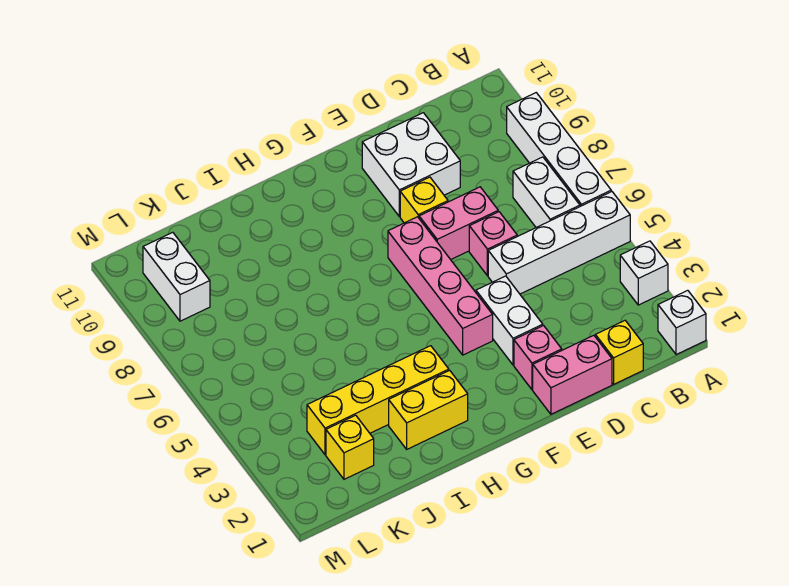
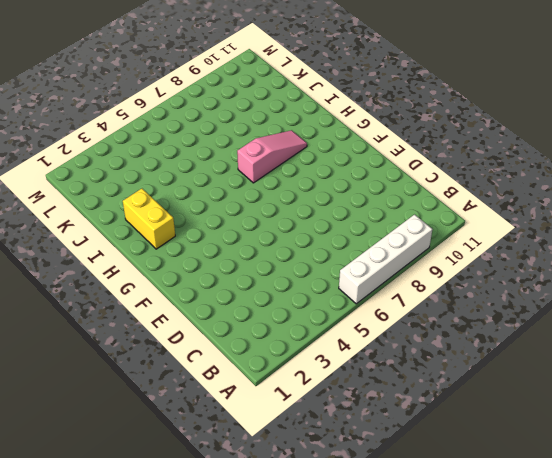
pink 1x3 slope [237,130,307,183] -> none
none -> white 1x1 brick [658,290,706,355]
none -> white 1x1 brick [620,241,668,305]
none -> white 1x4 brick [488,191,630,294]

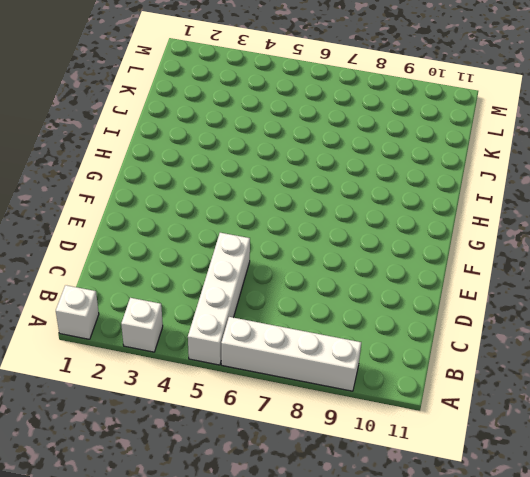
none -> white 1x2 brick [513,157,580,227]
none -> yellow 1x1 brick [595,321,643,384]
none -> pink 1x2 brick [533,335,612,414]

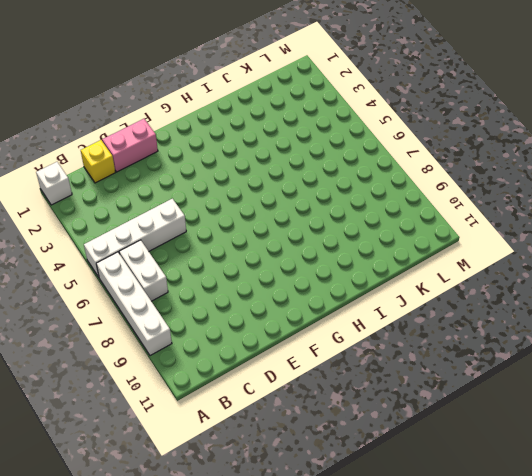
none -> white 1x1 brick [620,241,668,305]
none -> pink 1x1 brick [469,212,517,276]
none -> pink 1x2 brick [419,187,498,260]

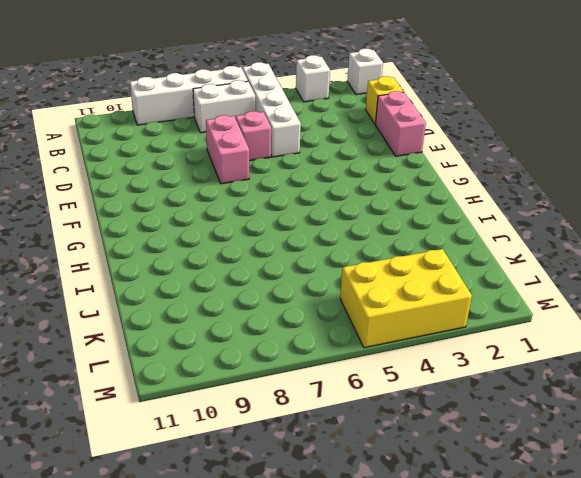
yellow 2x3 brick [340,249,472,348] -> none
none -> white 2x2 brick [362,113,460,216]
none -> pink 1x1 brick [514,326,562,390]
none -> white 1x2 brick [476,276,543,365]

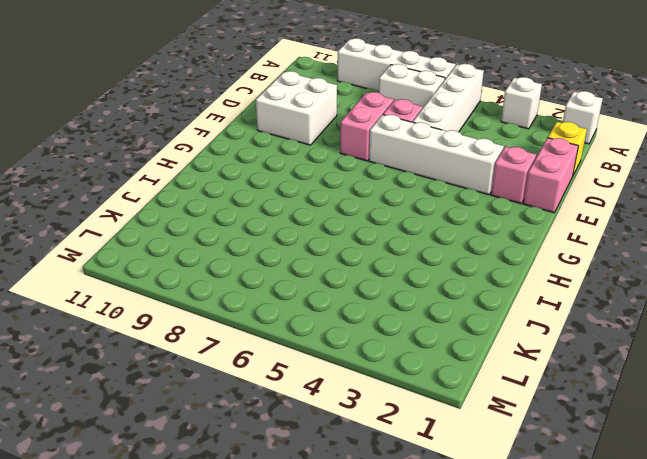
white 1x4 brick [369,115,504,195] -> white 1x2 brick [476,276,543,365]
none -> yellow 1x1 brick [400,177,448,223]
none -> pink 1x4 brick [388,217,493,355]
none -> yellow 1x2 brick [389,370,468,449]

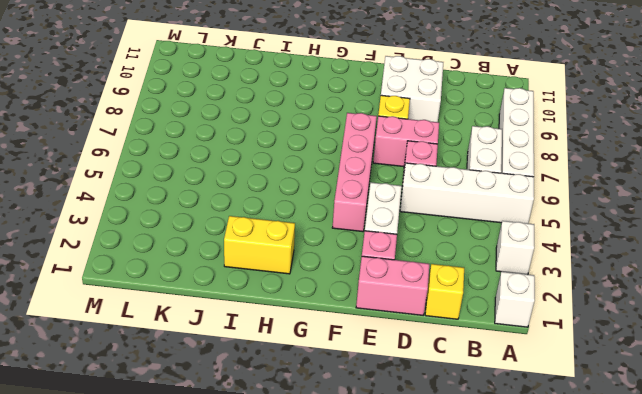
none -> yellow 1x4 brick [307,346,449,455]
none -> yellow 1x1 brick [326,415,374,479]
none -> white 1x2 brick [143,232,210,321]

